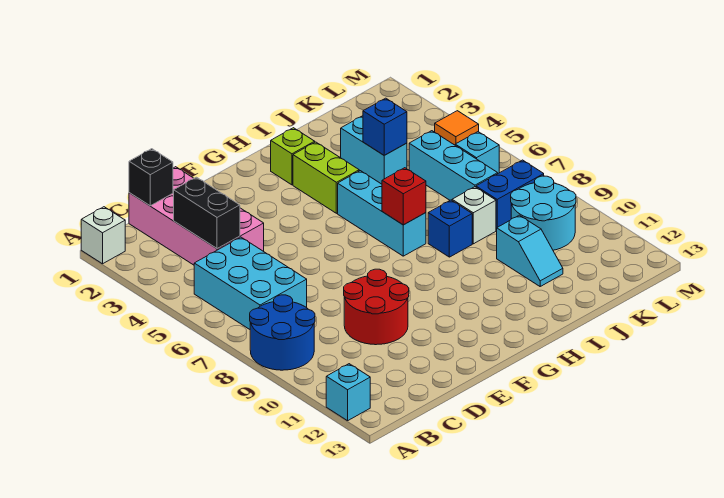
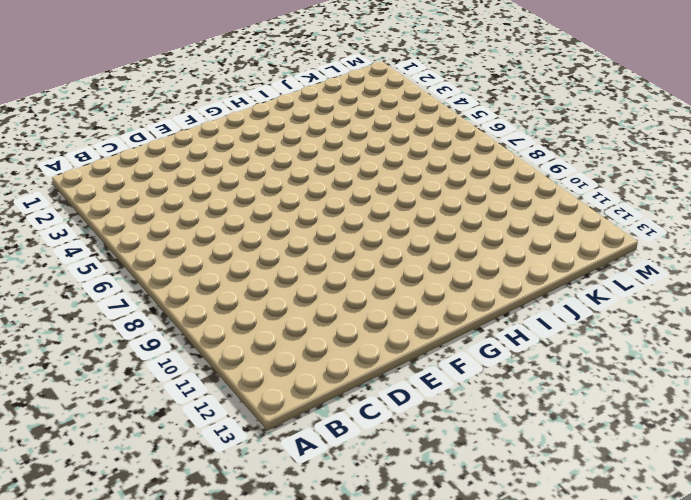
none -> white 1x1 brick [81,207,125,264]
none -> blue 2x2 round brick [250,295,315,370]
none -> cyan 1x1 brick [326,364,370,421]

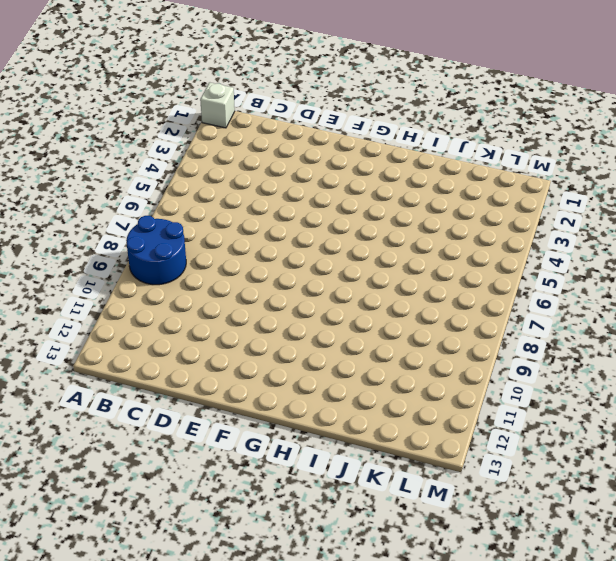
none -> cyan 1x1 brick [326,364,370,421]
none -> cyan 2x3 brick [194,237,307,329]
none -> pink 2x4 brick [129,167,264,265]

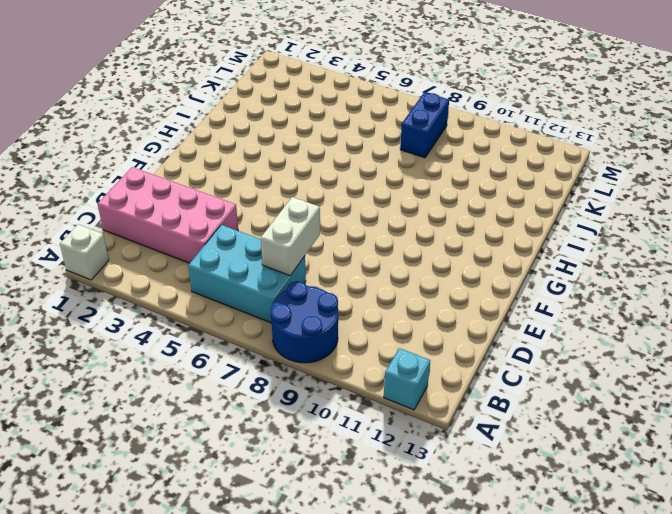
white 1x2 brick [261,197,320,276] -> none
none -> red 2x2 round brick [344,269,409,345]
none -> lime 1x1 brick [271,128,315,185]
none -> lime 1x2 brick [293,142,359,213]

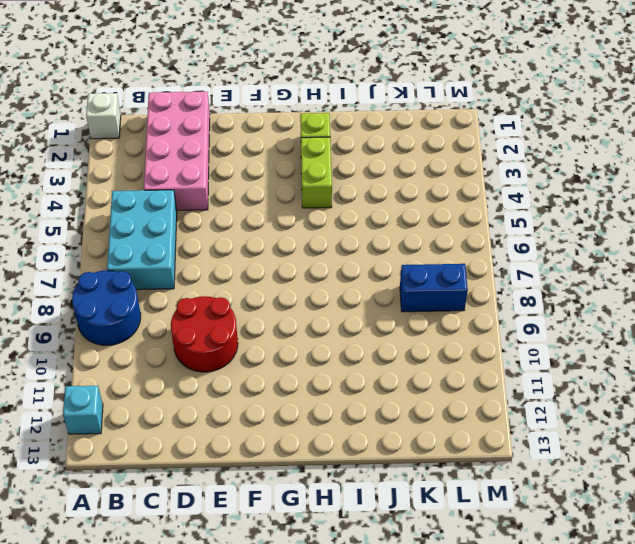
none -> cyan 1x3 brick [338,171,426,256]
none -> blue 1x1 brick [428,200,472,257]
none -> cyan 1x2 brick [341,116,407,184]

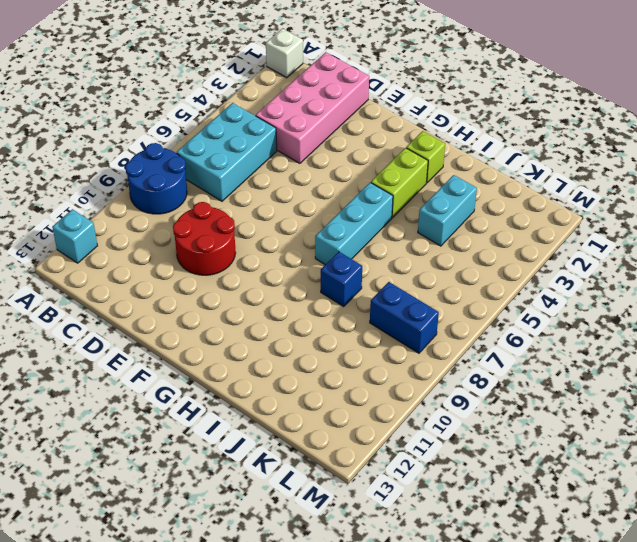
none -> white 1x1 brick [452,187,496,244]
none -> cyan 1x2 slope [497,215,563,286]
none -> cyan 1x3 brick [409,131,498,200]

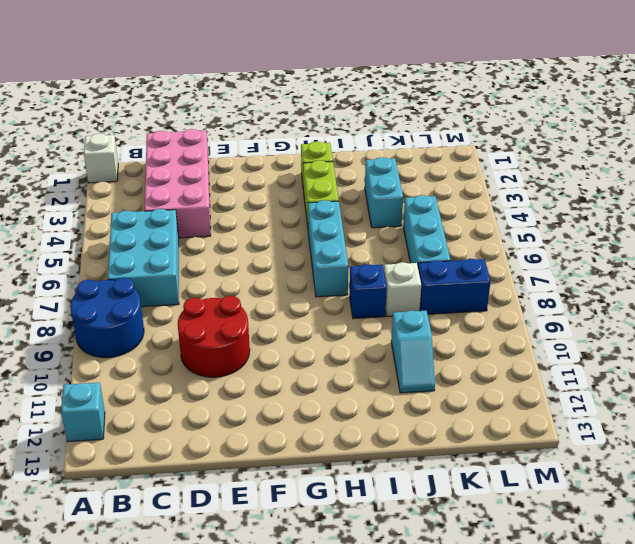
none -> cyan 2x2 round brick [511,176,576,250]
none -> cyan 1x1 brick [455,132,499,173]
none -> orange 1x1 tile [435,111,479,145]

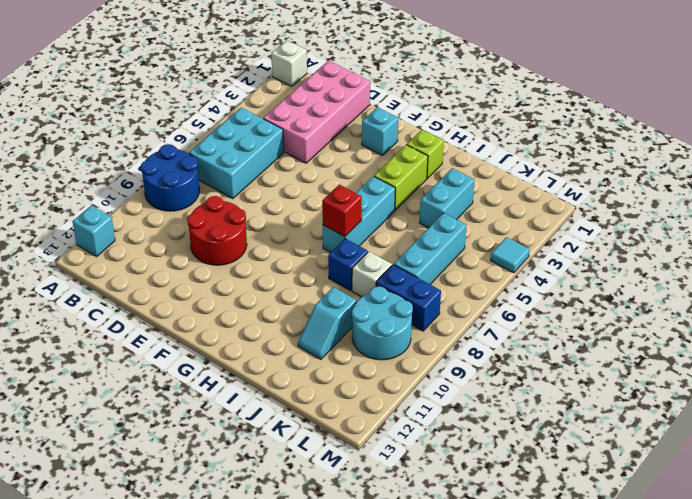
cyan 1x1 brick [362,107,398,155] -> cyan 1x1 brick moved to [455,132,499,173]
cyan 1x1 tile [491,237,530,273] -> orange 1x1 tile [435,111,479,145]
none -> black 1x1 brick [129,149,173,206]
none -> black 1x2 brick [174,177,240,249]
none -> blue 1x1 brick [363,98,407,155]

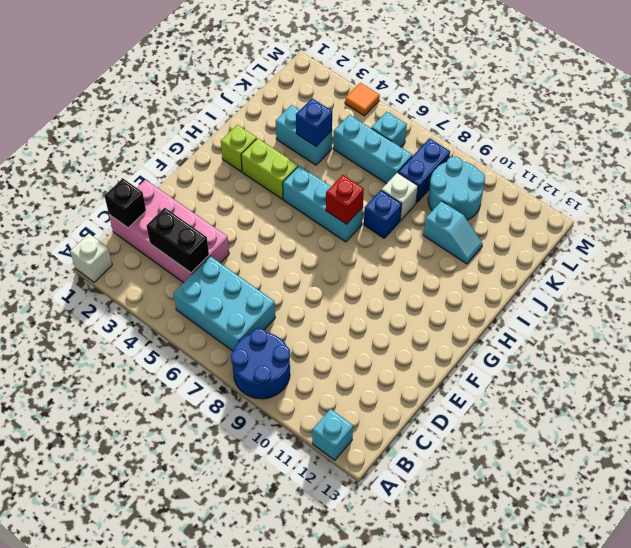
none -> red 2x2 round brick [344,269,409,345]

